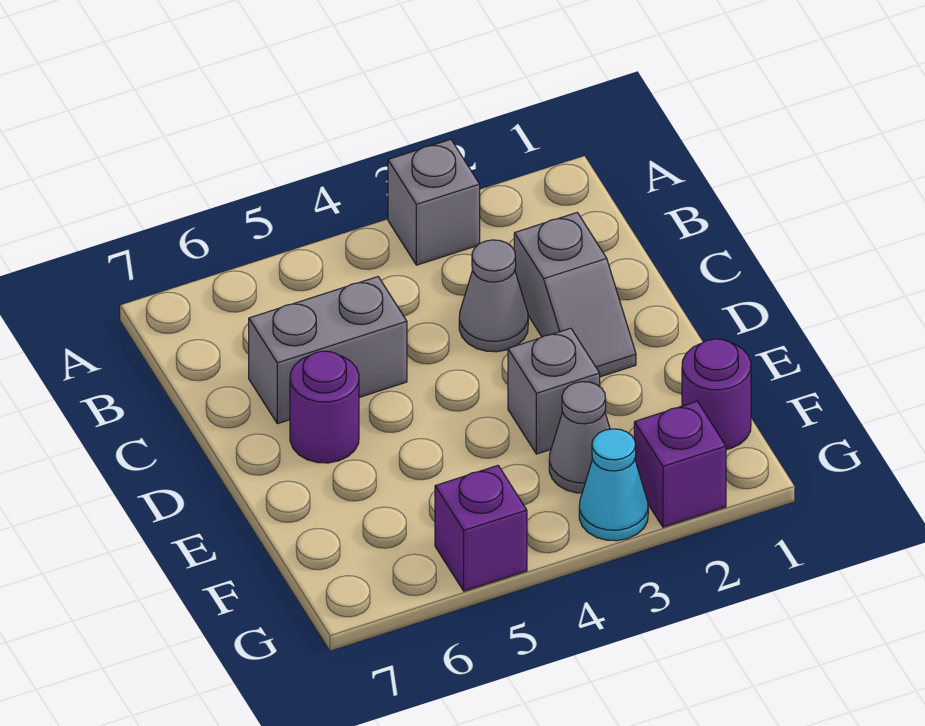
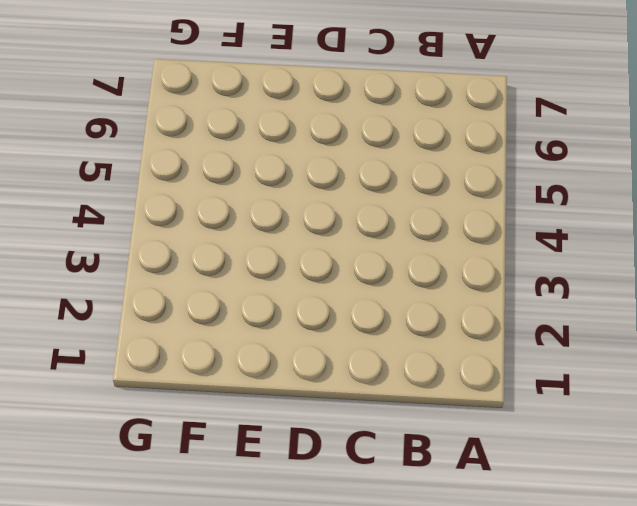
none -> grey 1x1 brick [388,139,480,265]
none -> grey 1x2 slope [514,213,636,377]

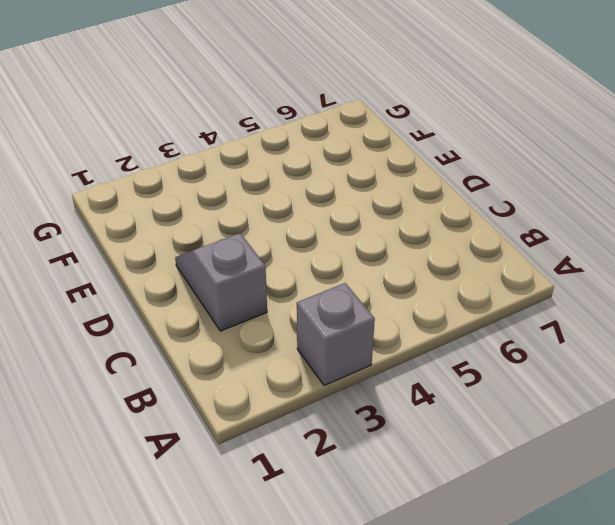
none -> grey 1x1 cone [459,240,528,352]
none -> grey 1x2 brick [249,277,407,424]

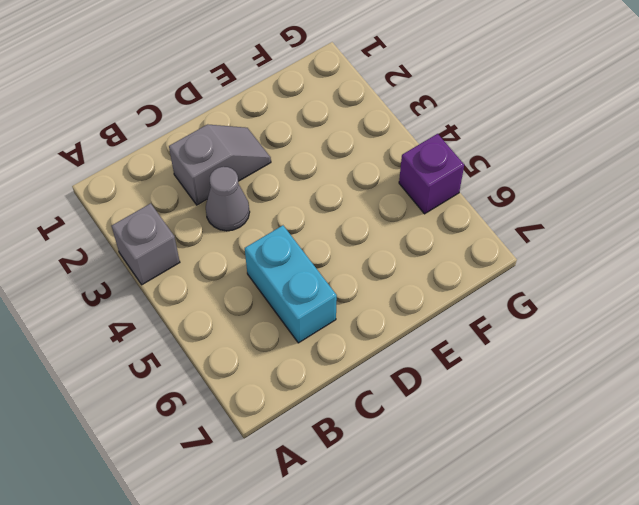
cyan 1x2 brick [245,225,337,343] -> grey 1x2 brick [249,277,407,424]
none -> purple 1x1 round brick [290,351,359,463]
none -> grey 1x1 brick [508,328,600,454]

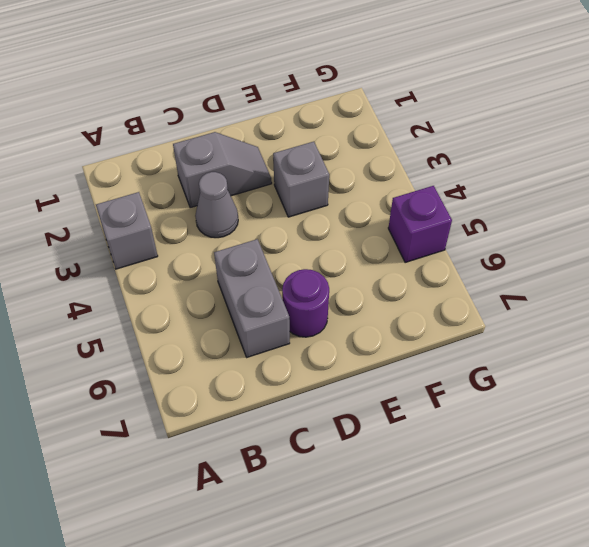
none -> purple 1x1 round brick [682,339,751,449]
none -> grey 1x1 cone [549,382,610,493]

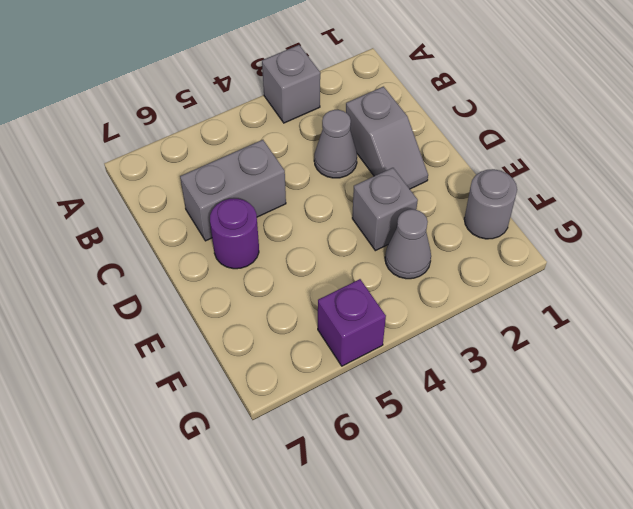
grey 1x1 round brick [464,169,517,239] -> purple 1x1 round brick [682,339,751,449]
none -> purple 1x1 brick [634,401,726,527]
none -> cyan 1x1 cone [579,429,648,541]

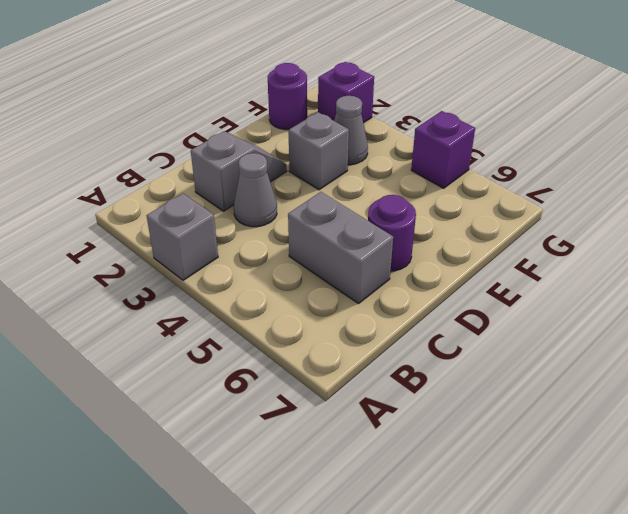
none -> cyan 1x1 cone [579,429,648,541]

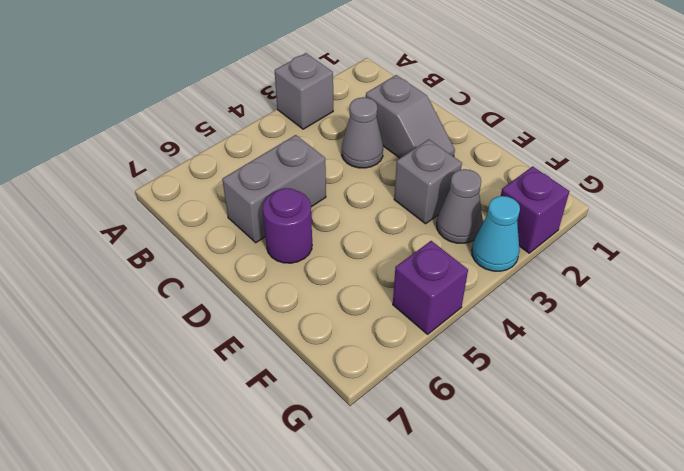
none -> purple 1x1 round brick [682,339,751,449]

